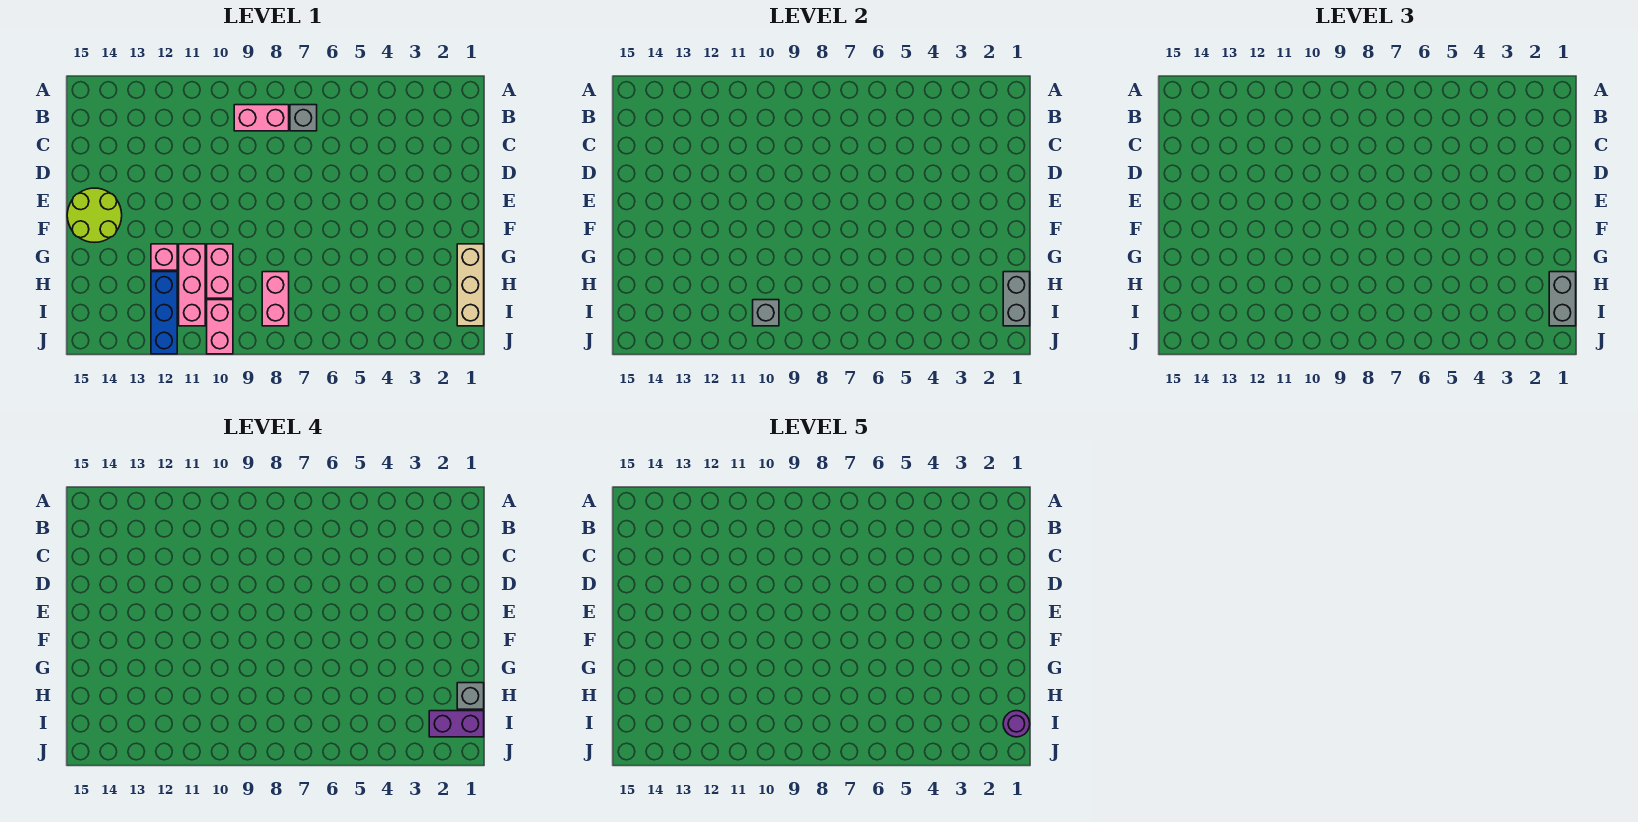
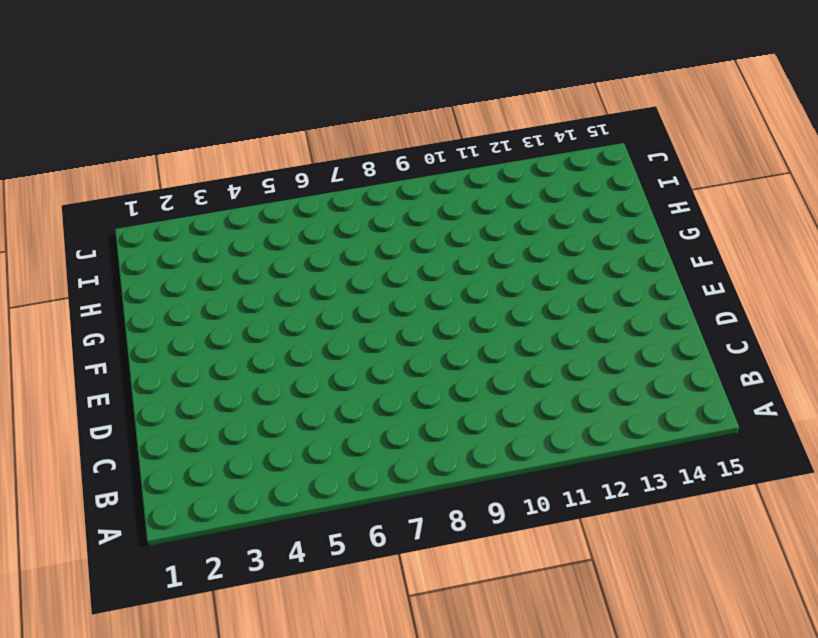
none -> grey 1x1 brick [290,105,317,131]
none -> pink 1x2 brick [234,105,289,131]
none -> lime 2x2 round brick [67,188,122,242]

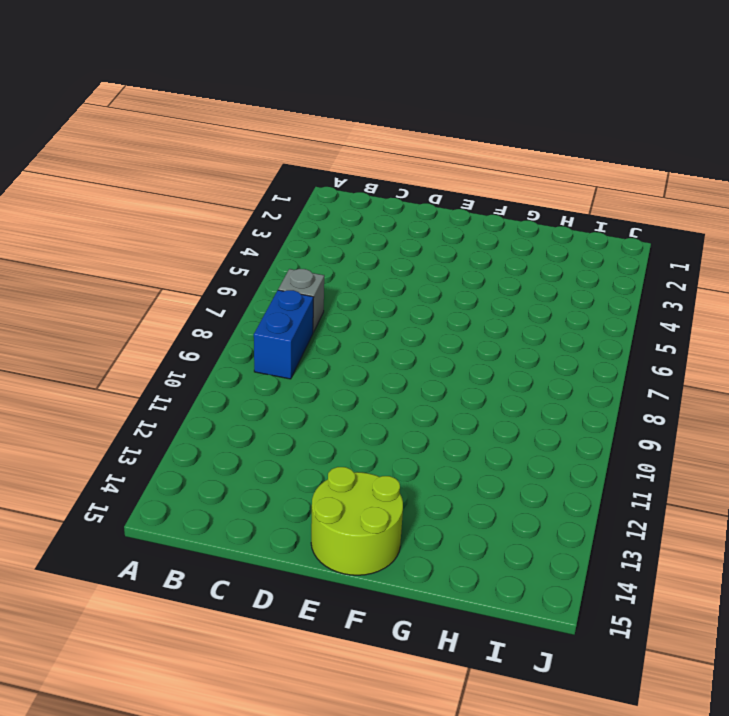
blue 1x2 brick [254,290,314,379] -> pink 1x2 brick [234,105,289,131]
none -> tan 1x3 brick [457,244,484,326]
none -> pink 1x2 brick [207,244,233,298]
none -> pink 1x3 brick [179,244,205,326]

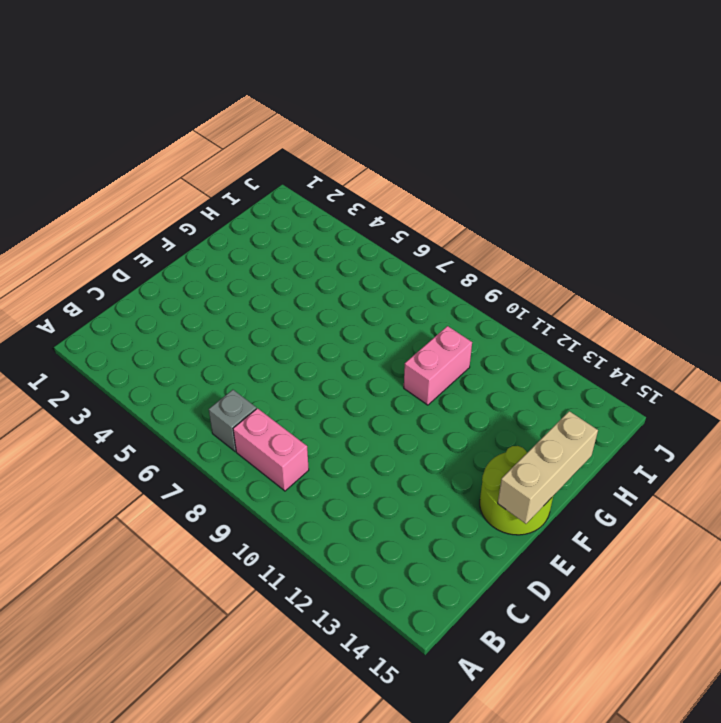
tan 1x3 brick [498,411,598,524] -> tan 1x3 brick moved to [457,244,484,326]
none -> pink 1x3 brick [179,244,205,326]
none -> pink 1x1 brick [151,244,177,270]
none -> pink 1x2 brick [262,272,289,326]

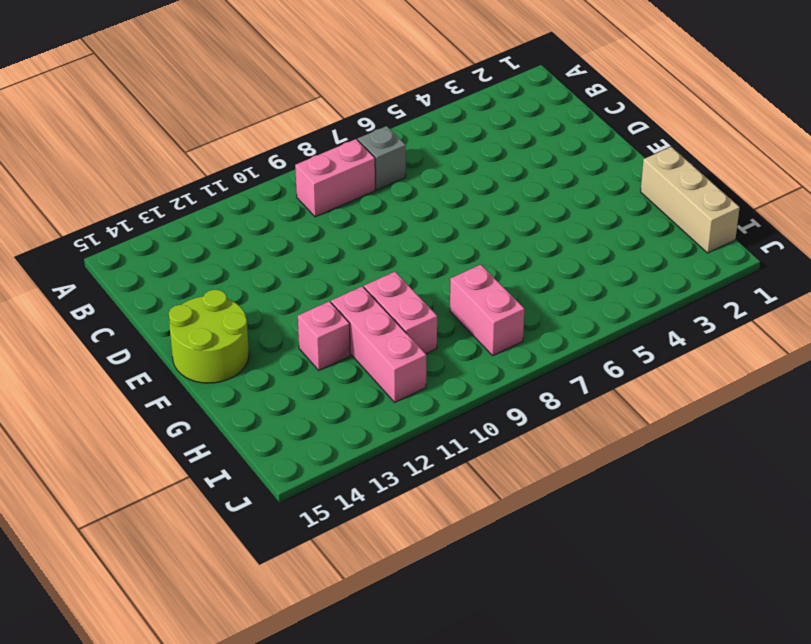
none -> blue 1x3 brick [151,272,177,354]
none -> pink 1x2 brick [207,300,233,354]
none -> grey 1x2 brick [1003,272,1030,326]

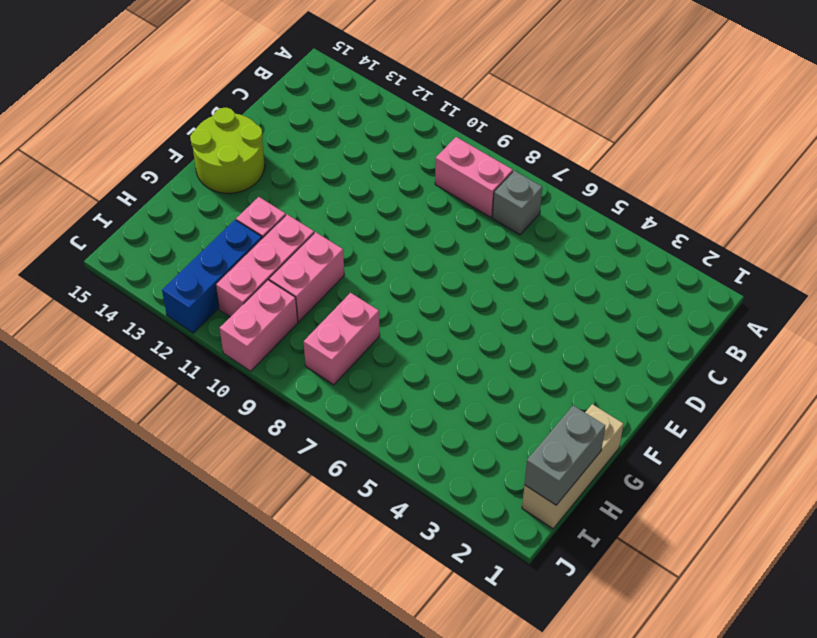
none -> grey 1x1 brick [753,300,779,326]
none -> grey 1x2 brick [1549,272,1576,326]
none -> grey 1x1 brick [457,683,484,709]

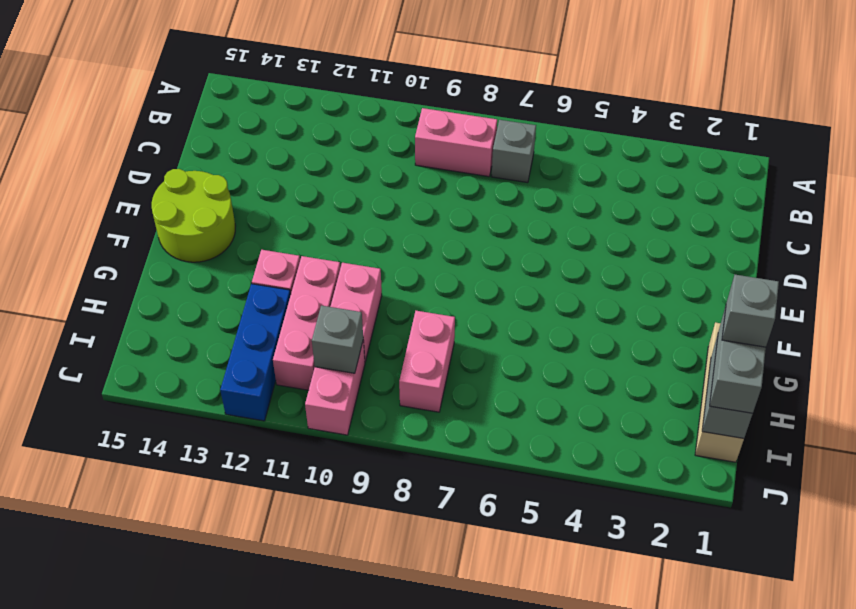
none -> purple 1x2 brick [429,711,484,737]
none -> purple 1x1 round brick [1003,711,1030,737]

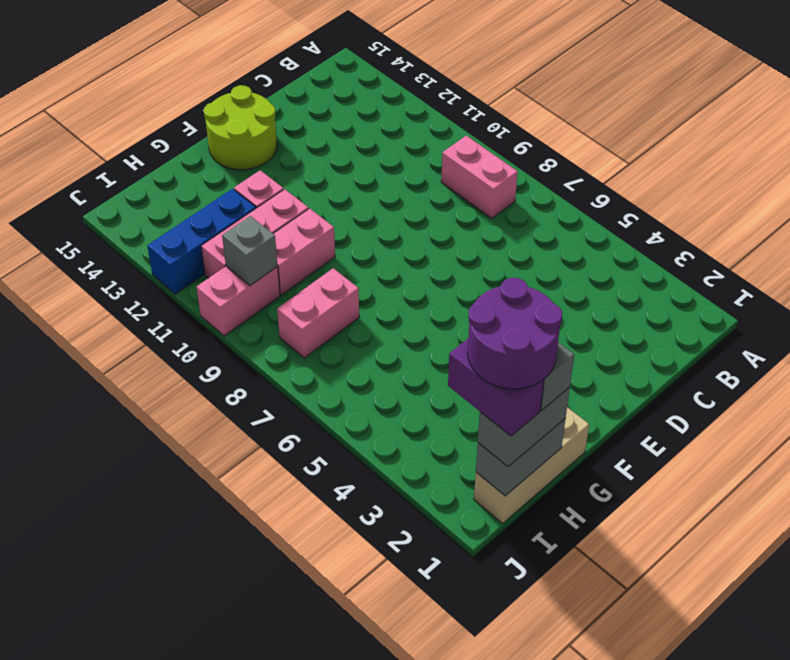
purple 2x2 round brick [468,278,562,389] -> purple 1x1 round brick [1003,711,1030,737]
none -> grey 1x1 brick [290,105,317,131]

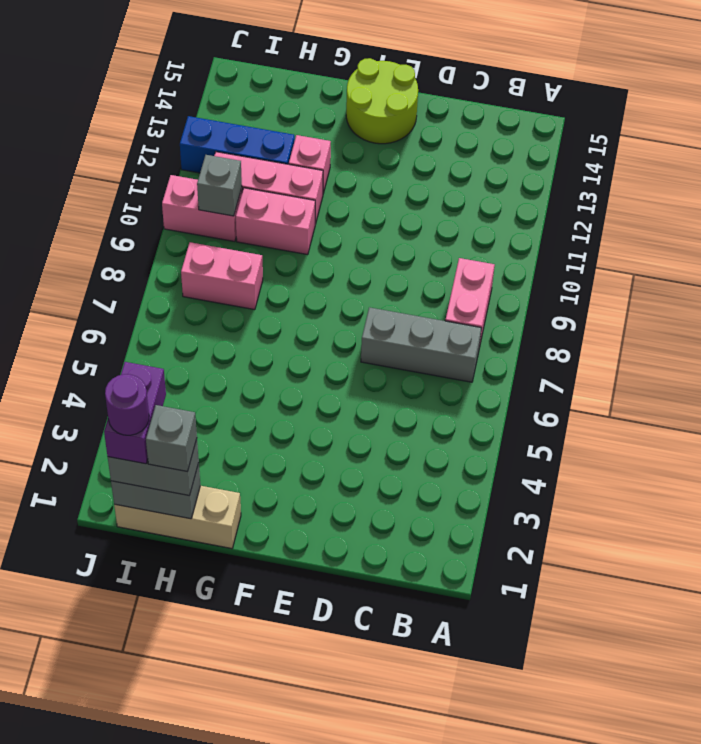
grey 1x3 brick [361,307,481,382] -> grey 1x1 brick [290,105,317,131]

